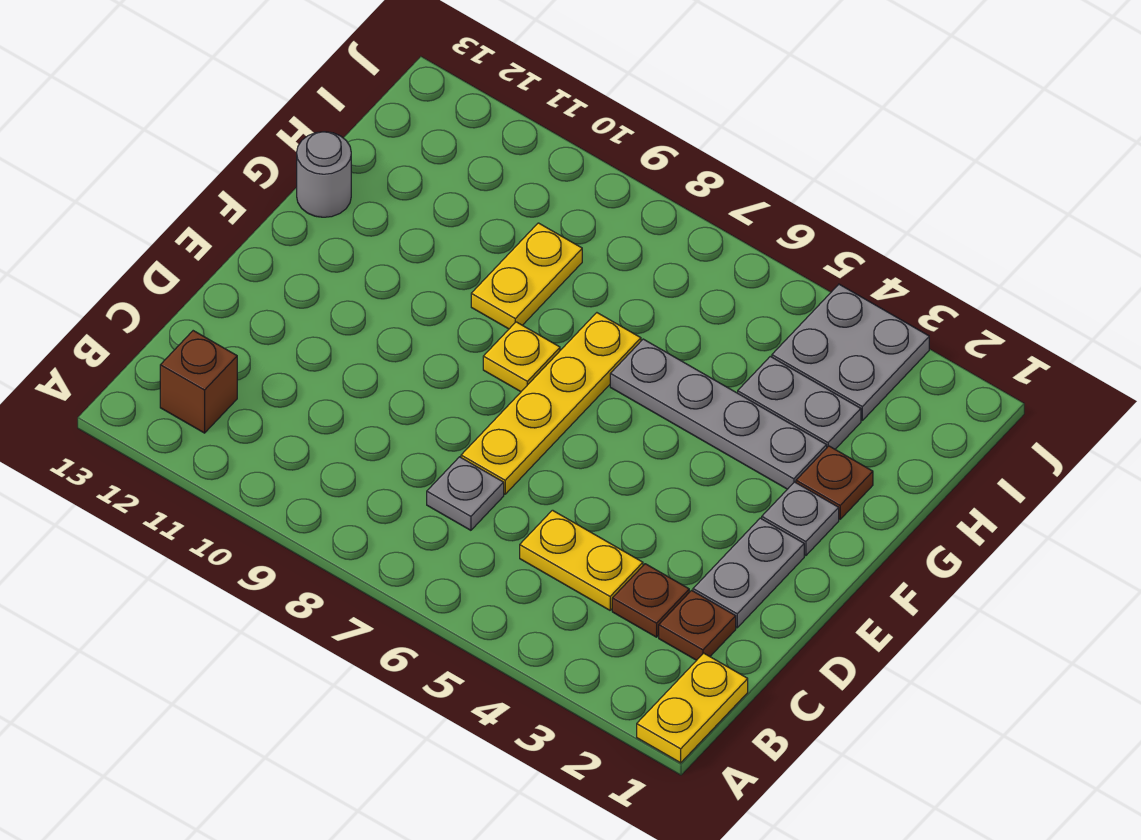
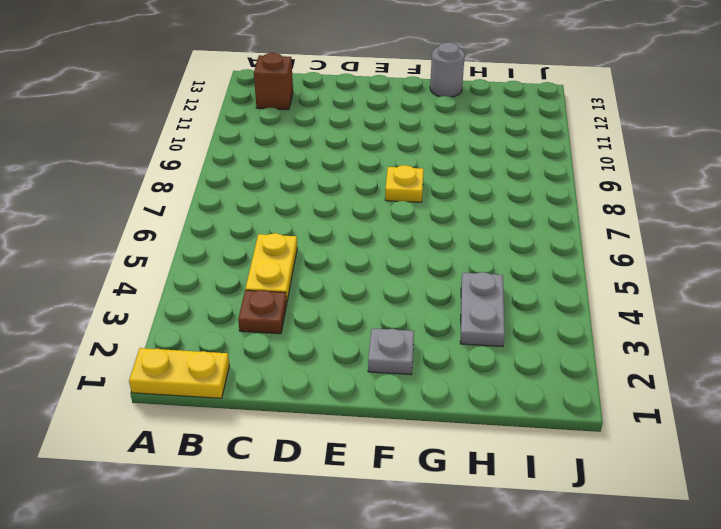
none -> brown 1x1 plate [659,590,736,660]
none -> grey 1x1 plate [427,457,504,530]
none -> grey 1x2 plate [693,518,804,628]

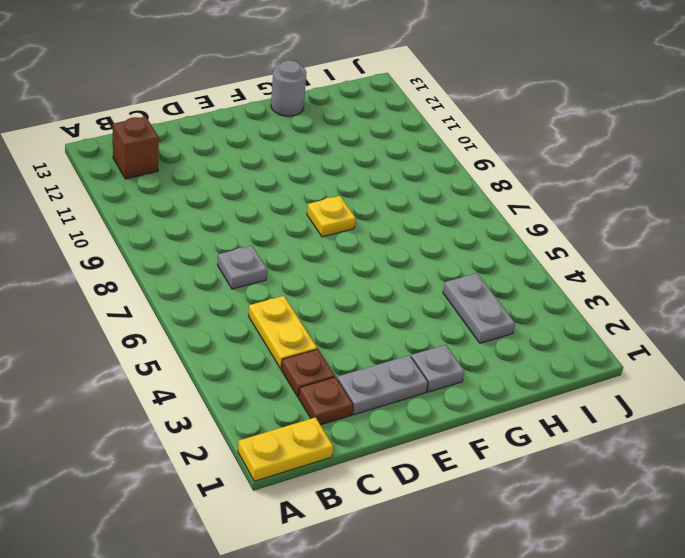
none -> yellow 1x4 plate [461,313,641,494]
none -> brown 1x1 plate [796,446,873,519]
none -> grey 1x4 plate [610,339,827,489]

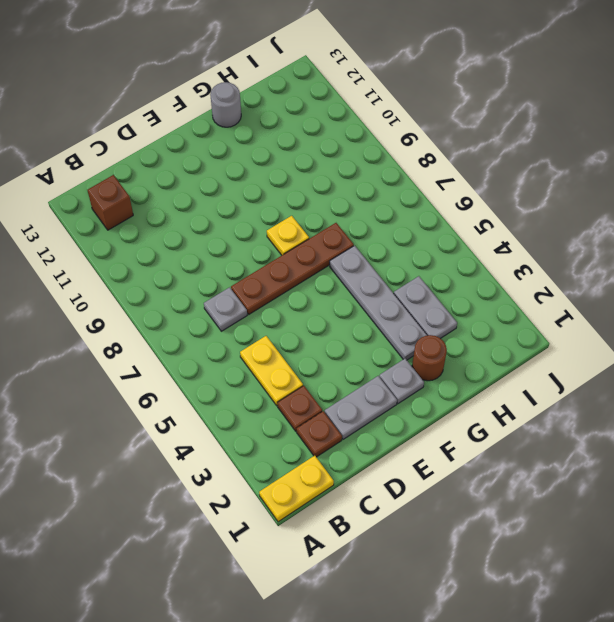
brown 1x4 plate [231,223,354,314] -> yellow 1x4 plate [461,313,641,494]
brown 1x1 round brick [412,335,447,381] -> brown 1x1 plate [796,446,873,519]
none -> yellow 1x2 plate [471,223,582,329]
none -> grey 2x2 plate [772,284,929,420]

